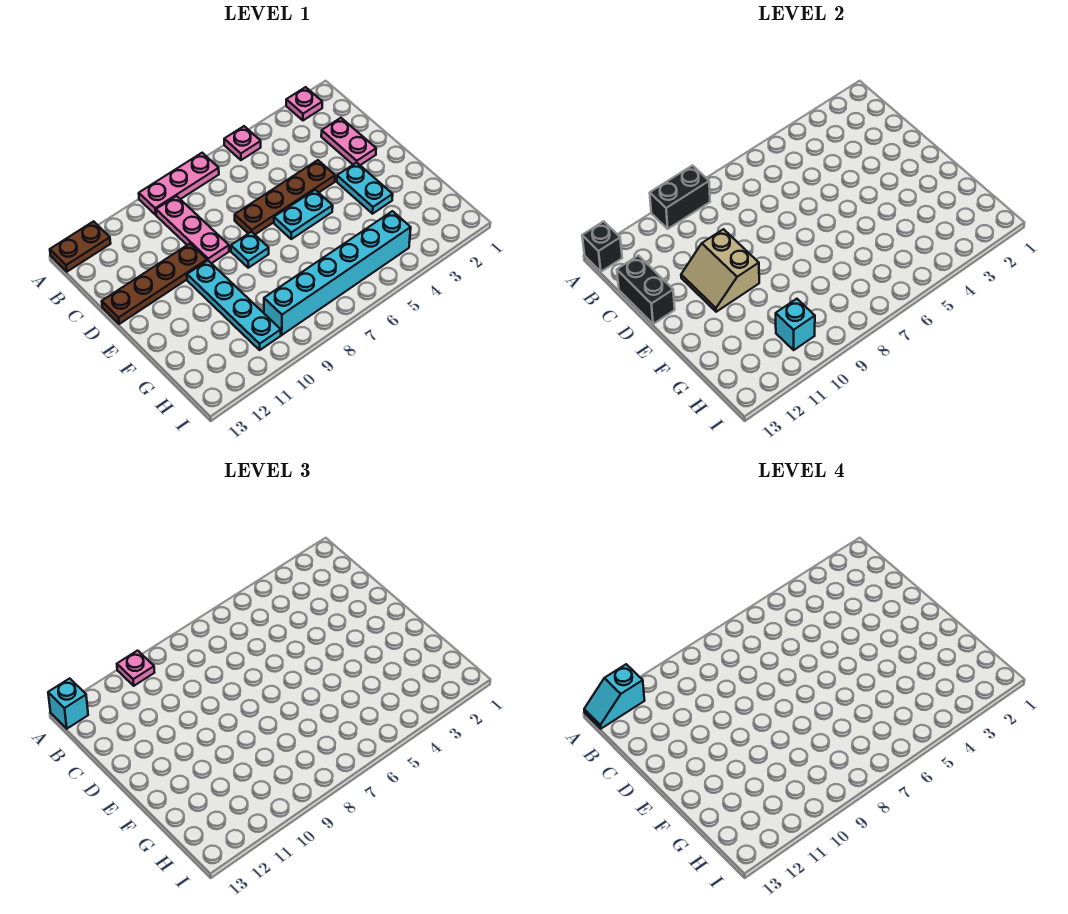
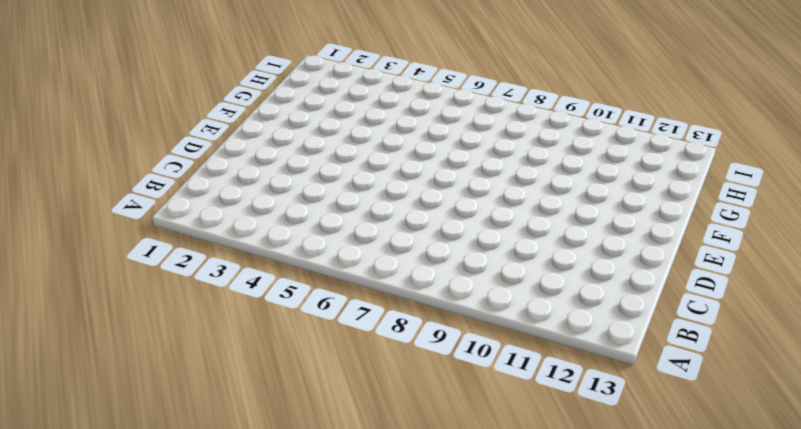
none -> pink 1x1 plate [286,87,322,120]
none -> pink 1x1 plate [224,126,261,160]
none -> pink 1x3 plate [139,153,219,215]

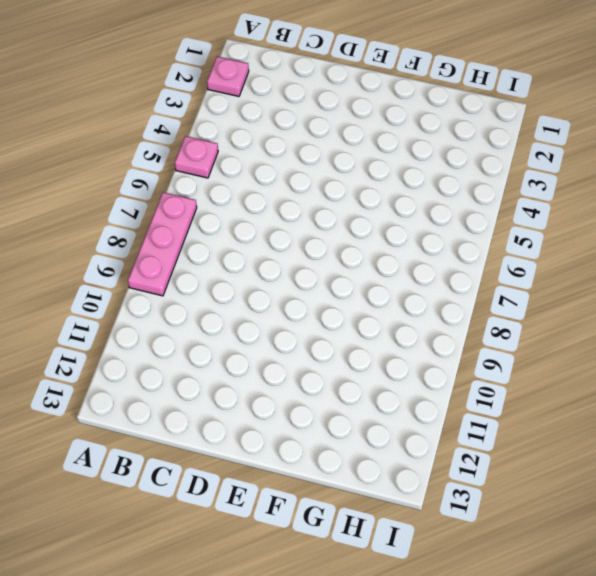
none -> brown 1x2 plate [50,221,111,272]
none -> pink 1x3 plate [156,196,229,263]
none -> pink 1x2 plate [321,118,376,165]

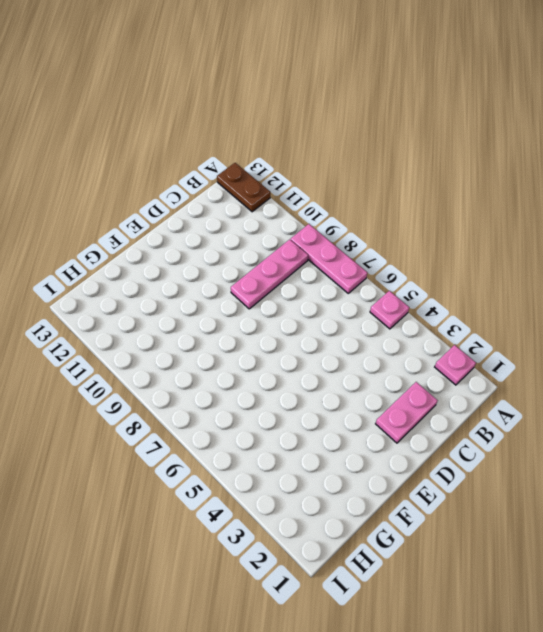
none -> brown 1x4 plate [235,160,335,234]
none -> brown 1x4 plate [102,244,207,324]
none -> cyan 1x2 plate [337,162,393,214]

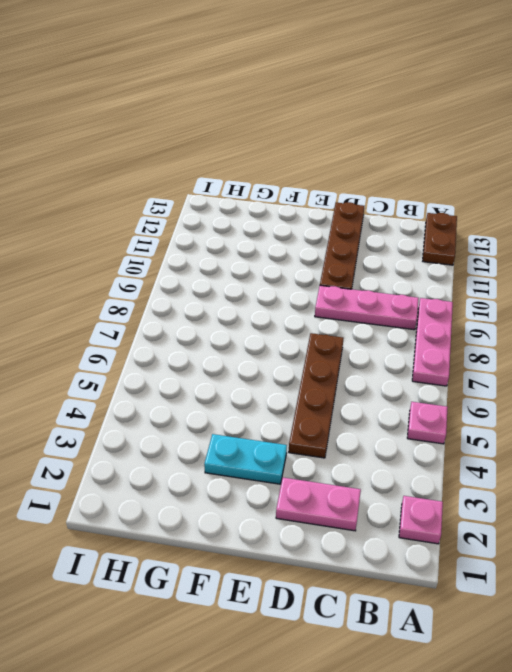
none -> cyan 1x2 plate [274,190,333,239]
none -> cyan 1x1 plate [231,232,269,268]
none -> cyan 1x4 plate [187,261,281,350]

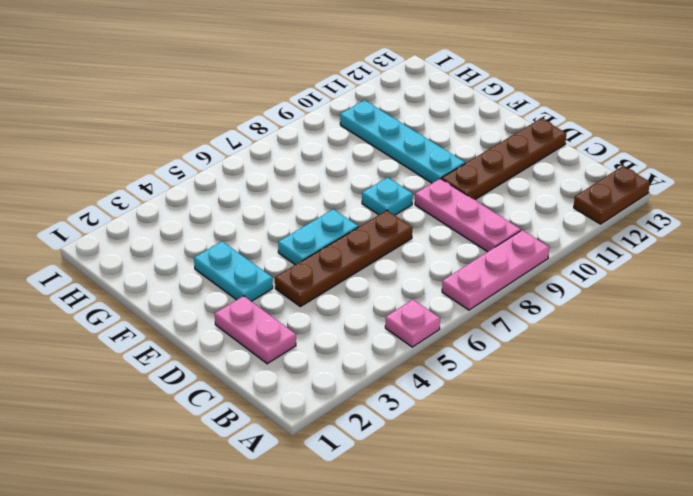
none -> pink 1x1 plate [286,87,322,120]
none -> cyan 1x6 brick [264,211,411,335]
none -> black 1x2 brick [650,166,710,229]

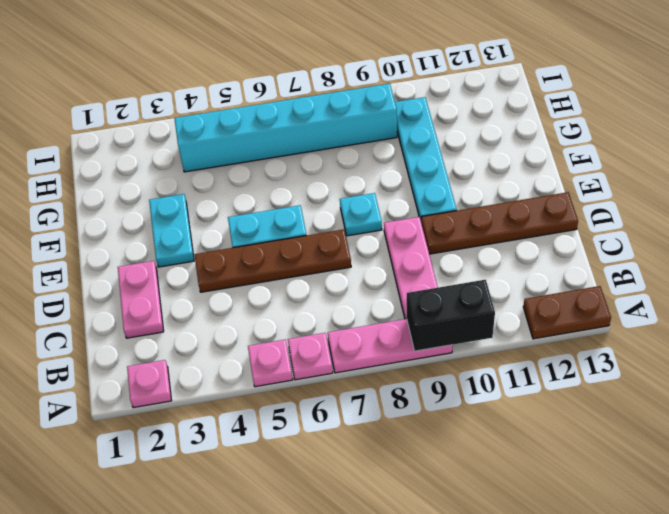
pink 1x1 plate [288,333,333,380] -> pink 1x1 plate moved to [117,651,155,686]
none -> black 1x1 brick [582,221,622,272]
none -> black 1x2 brick [617,256,675,324]
none -> tan 2x2 slope [681,229,759,312]

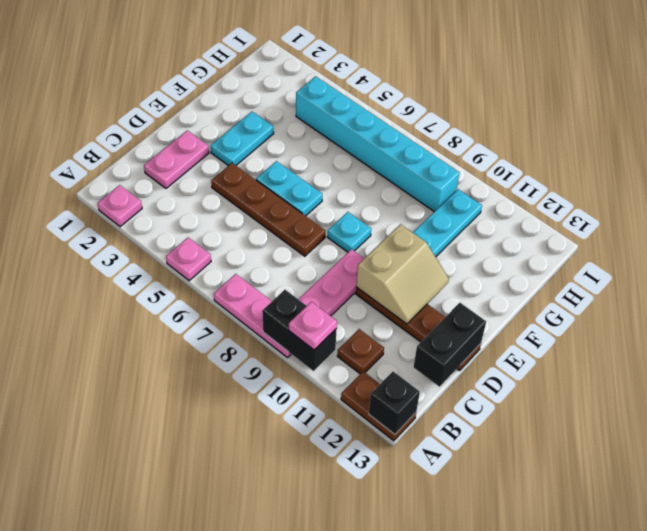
brown 1x1 plate [337,329,384,374] -> none
none -> cyan 1x1 brick [776,299,815,350]
none -> cyan 1x1 brick [48,678,88,729]
none -> cyan 1x2 slope [584,664,645,729]

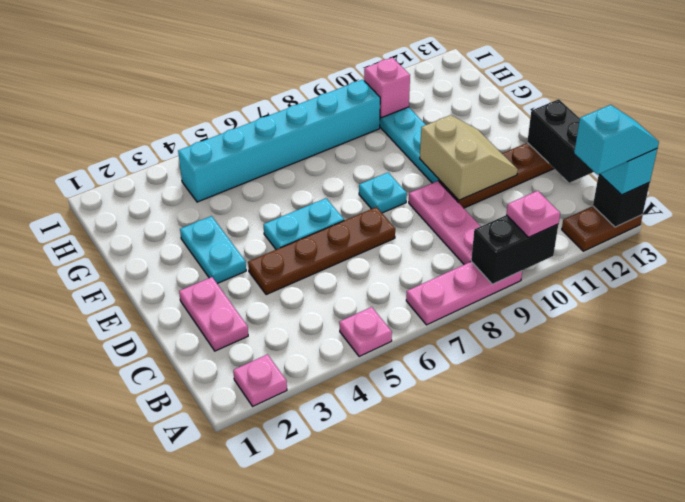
pink 1x1 brick [364,57,410,118] -> cyan 1x1 brick [776,299,815,350]

